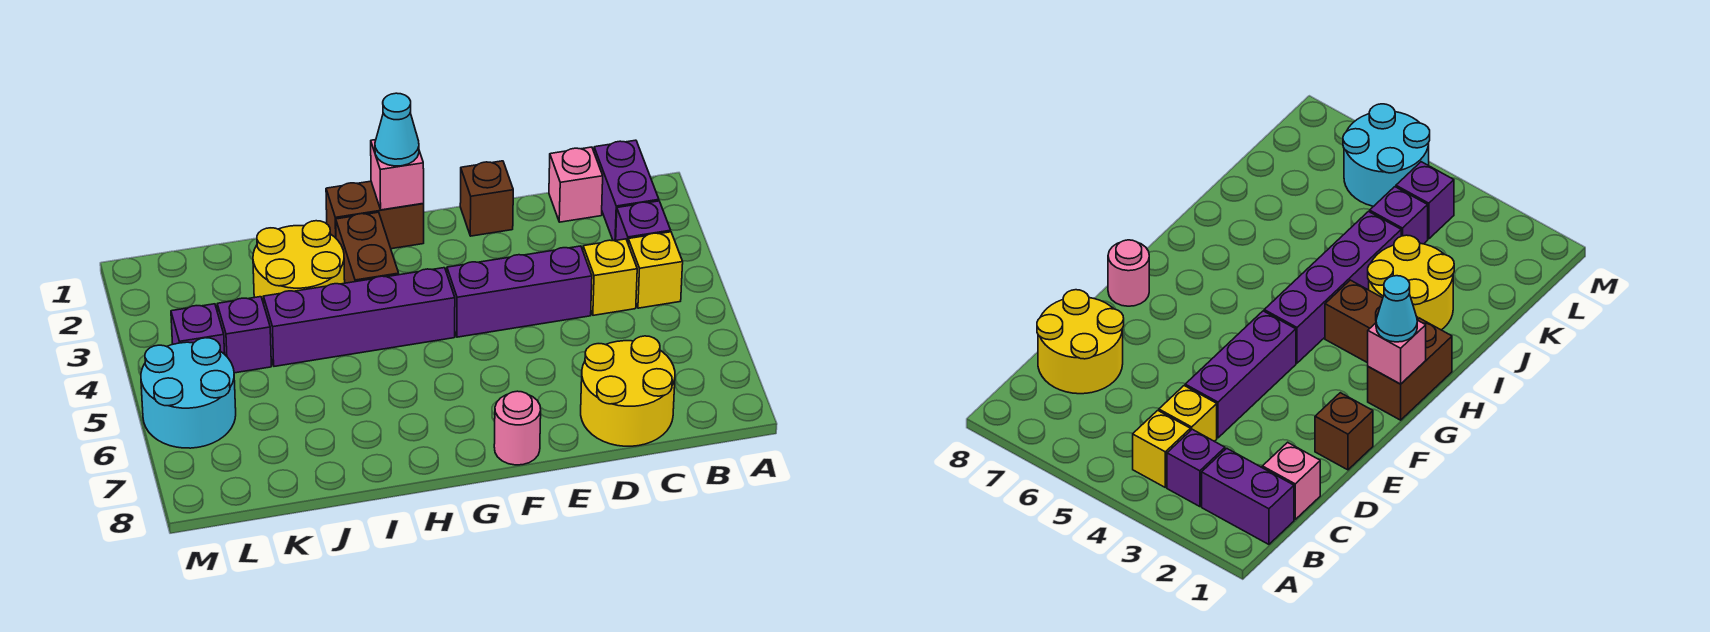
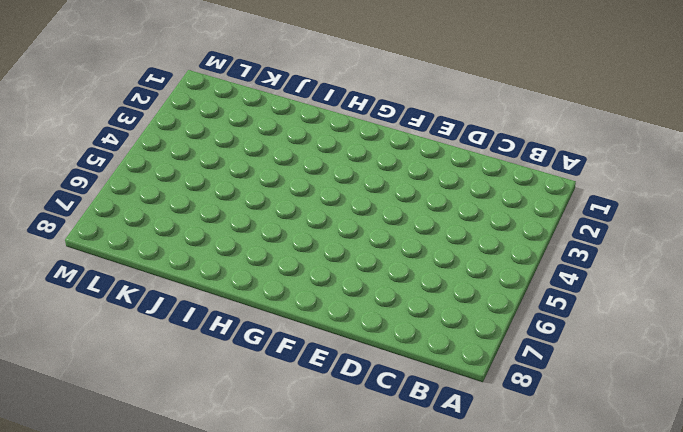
none -> purple 1x2 brick [594,140,659,241]
none -> purple 1x1 brick [616,201,671,242]
none -> yellow 1x1 brick [628,232,683,308]

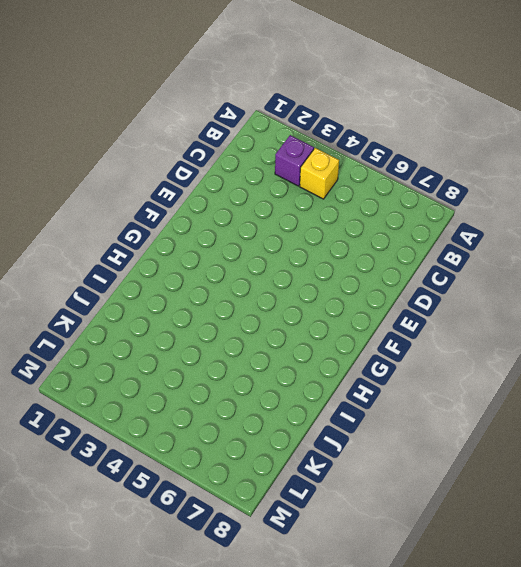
none -> purple 1x2 brick [594,140,659,241]
none -> pink 1x1 brick [549,147,603,222]
none -> yellow 1x1 brick [583,239,637,315]

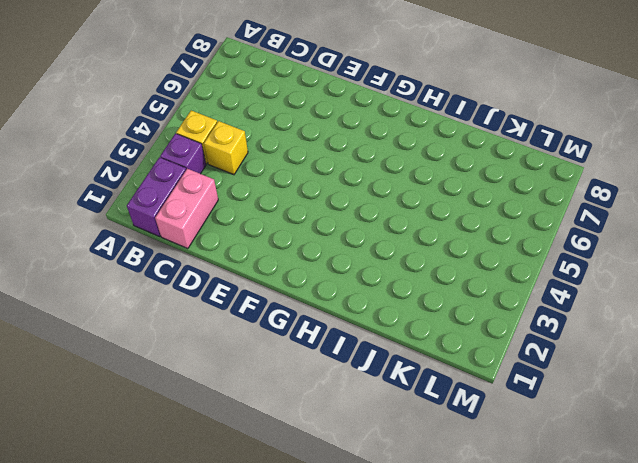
pink 1x2 brick [155,169,218,249] -> pink 1x1 brick [549,147,603,222]
none -> yellow 2x2 round brick [581,336,675,446]
none -> purple 1x3 brick [447,246,592,337]
none -> brown 1x1 brick [460,161,513,236]

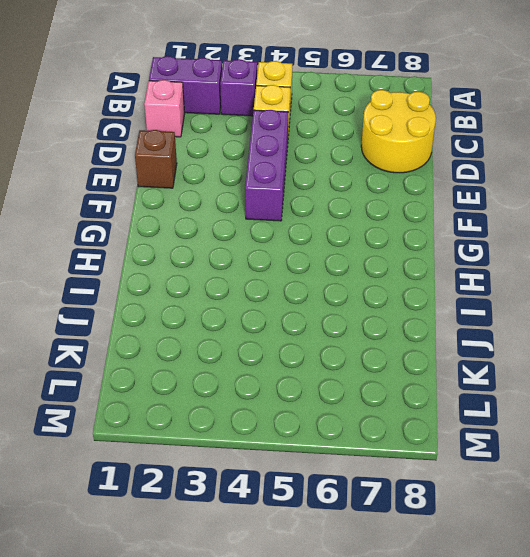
none -> pink 1x1 round brick [494,391,541,465]
none -> brown 1x2 brick [326,181,424,249]
none -> purple 1x4 brick [263,268,455,366]

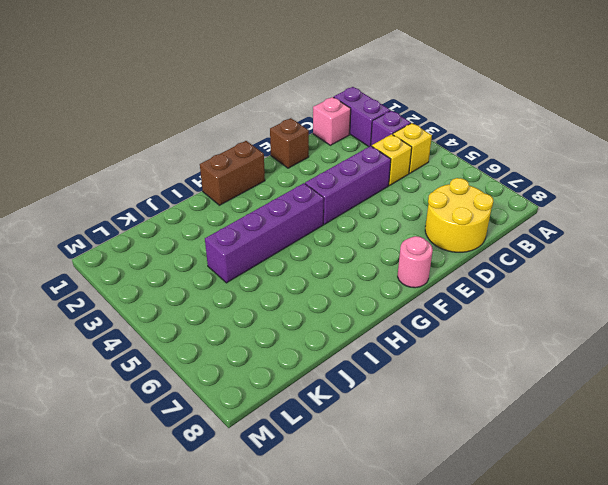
none -> brown 1x2 brick [336,212,399,283]
none -> yellow 2x2 round brick [253,221,345,304]
none -> purple 1x1 brick [217,297,271,373]

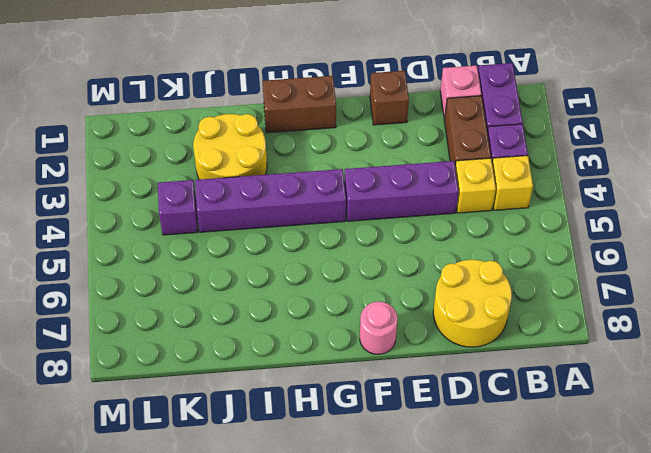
brown 1x2 brick [445,96,491,165] -> brown 1x2 brick moved to [336,212,399,283]
none -> purple 1x1 brick [171,304,225,354]
none -> cyan 2x2 round brick [141,338,236,448]
none -> pink 1x1 brick [371,140,424,210]

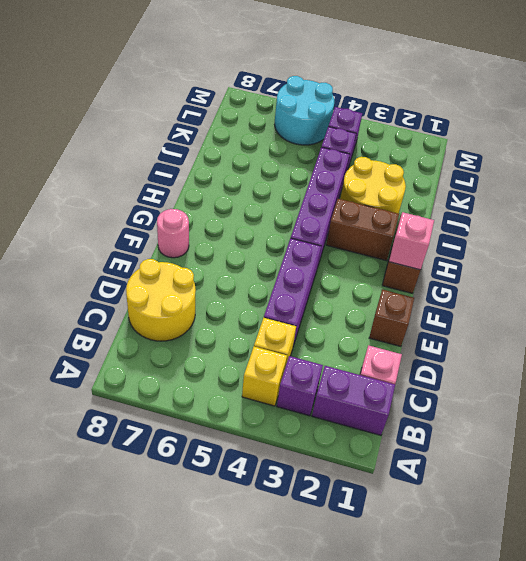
none -> cyan 1x1 cone [375,93,419,166]

